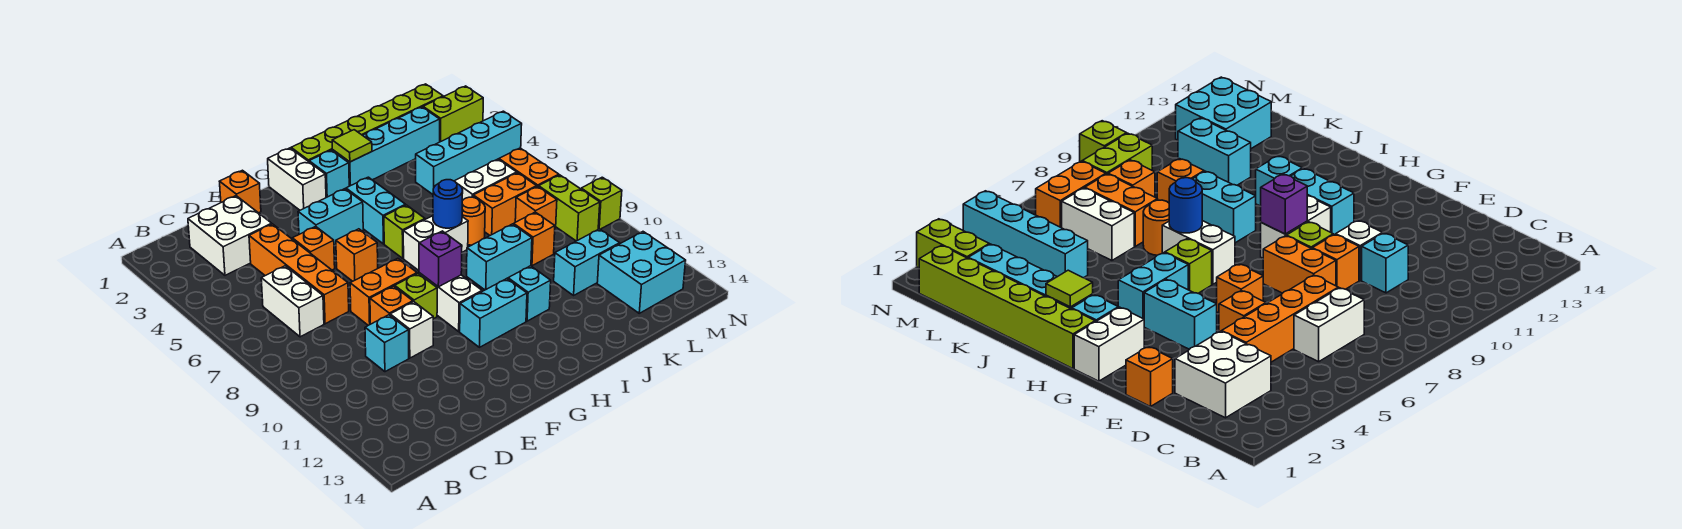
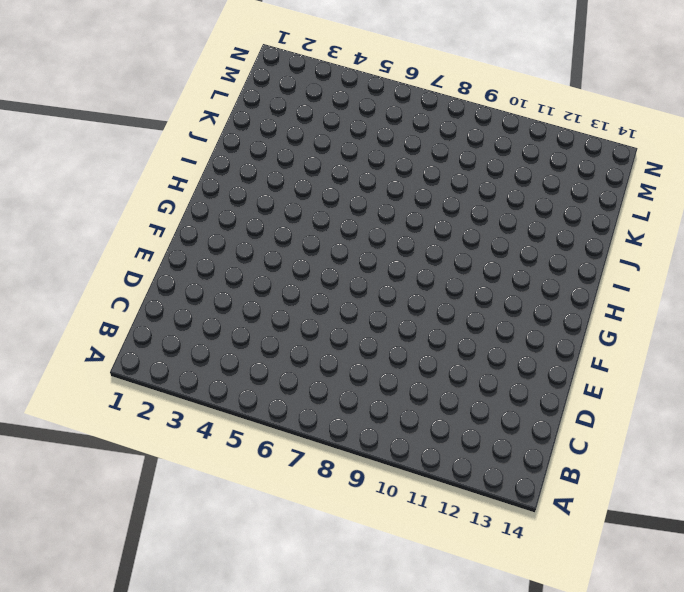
none -> white 2x2 brick [188,196,272,275]
none -> white 1x2 brick [261,266,324,337]
none -> orange 1x4 brick [249,224,349,324]
none -> cyan 1x1 brick [365,315,409,372]

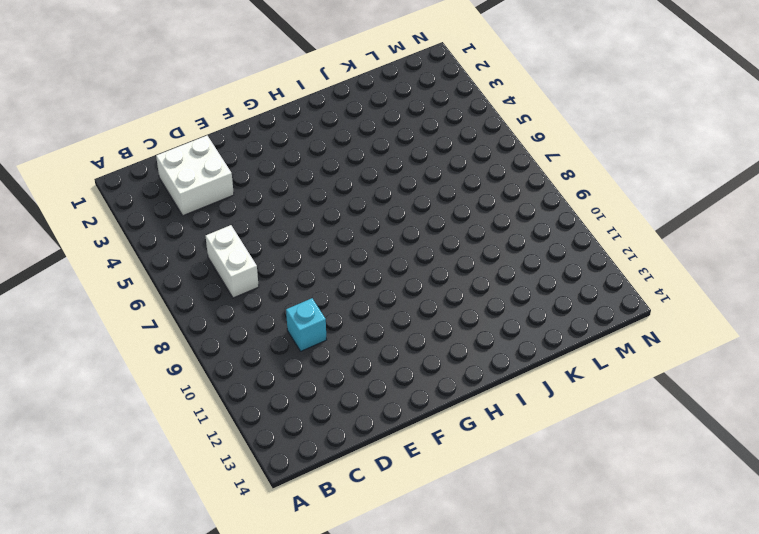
none -> orange 1x4 brick [249,224,349,324]
none -> orange 1x1 brick [219,170,261,213]
none -> orange 1x1 brick [292,226,335,270]
none -> orange 1x2 brick [350,258,417,325]

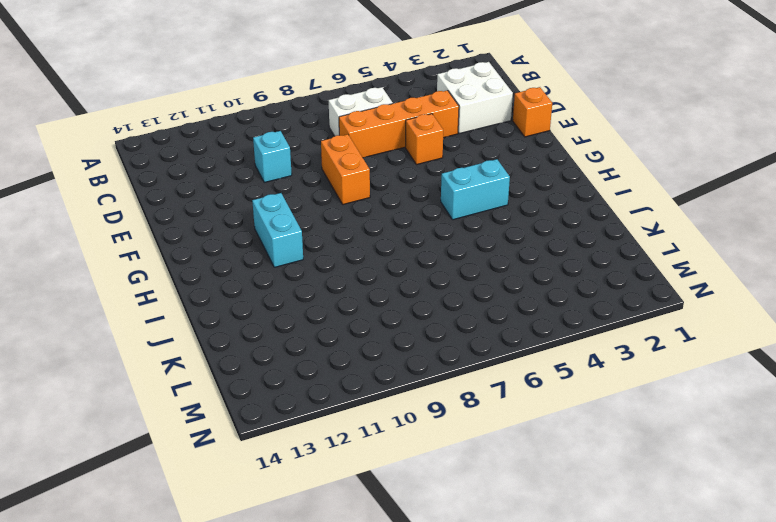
none -> orange 1x1 brick [370,286,413,324]
none -> white 1x1 brick [390,302,433,358]
none -> cyan 1x2 brick [298,189,363,245]
none -> orange 1x1 brick [336,229,378,281]

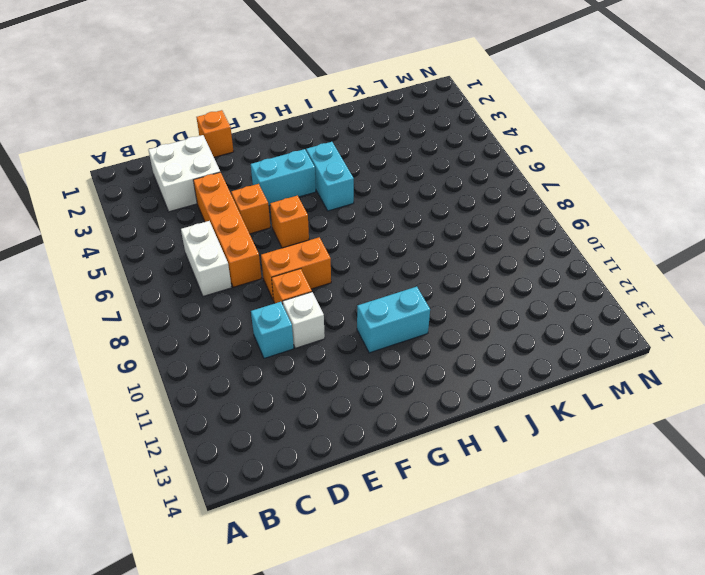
none -> lime 1x1 brick [395,274,437,319]
none -> white 1x2 brick [268,148,326,210]
none -> white 1x2 brick [419,273,482,331]
none -> lime 1x6 brick [291,84,443,162]

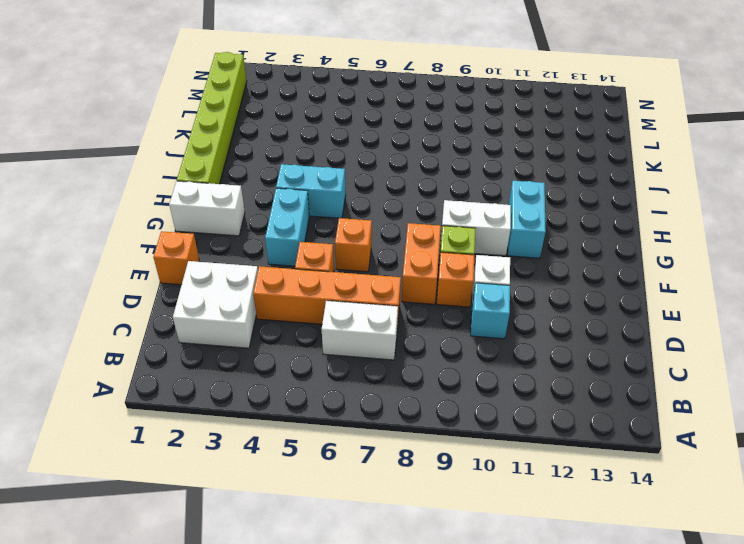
none -> cyan 1x1 brick [309,150,349,198]
none -> lime 1x1 brick [384,205,425,258]
none -> white 1x2 brick [403,216,468,270]
none -> cyan 1x4 brick [332,107,440,186]

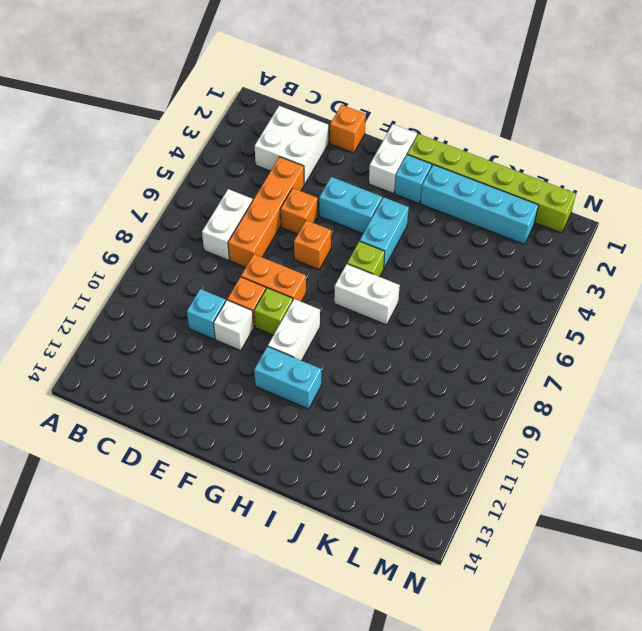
none -> cyan 1x2 brick [467,224,532,290]
none -> cyan 1x1 brick [508,266,551,321]
none -> orange 1x1 round brick [462,197,485,245]
none -> cyan 1x4 brick [416,111,522,194]

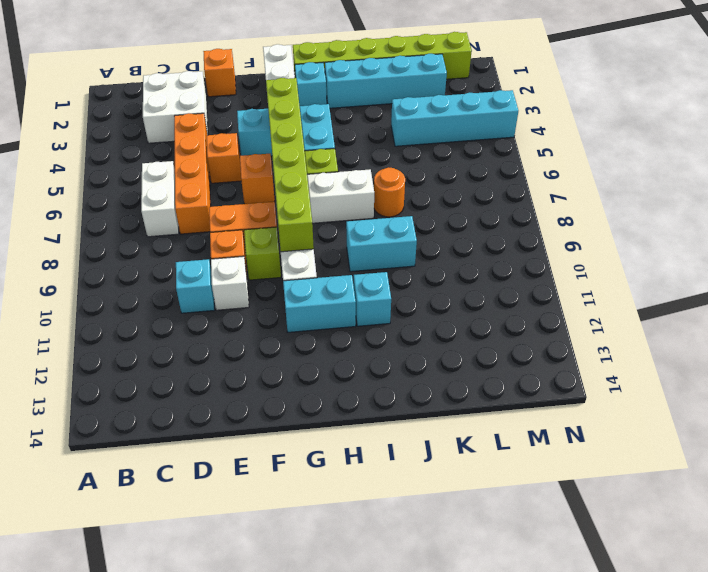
lime 1x6 brick [266,78,314,252] -> purple 1x1 brick [419,231,462,287]
none -> white 1x2 brick [455,159,517,201]
none -> orange 1x2 brick [473,173,537,235]
none -> orange 1x1 brick [514,212,555,266]
none -> cyan 1x2 brick [554,229,620,295]

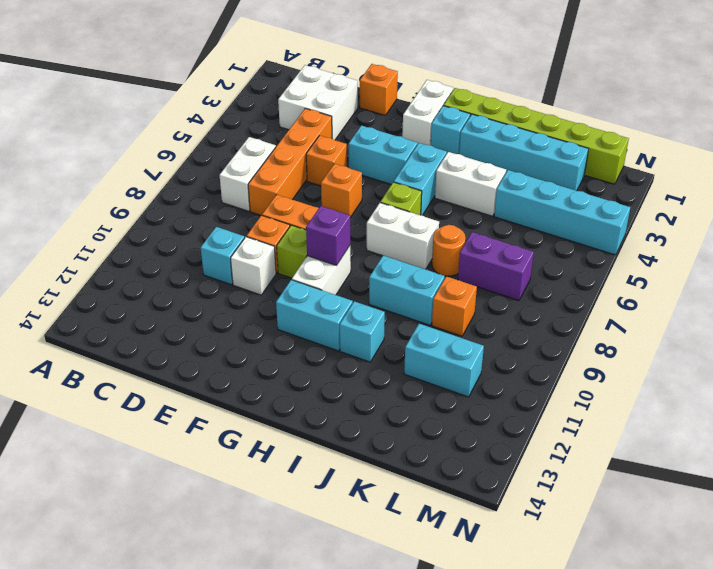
white 1x2 brick [435,152,506,216] -> white 1x2 brick moved to [455,159,517,201]
purple 1x2 brick [458,232,534,301] -> orange 1x2 brick [473,173,537,235]
none -> orange 1x1 brick [515,186,557,228]
none -> cyan 2x2 brick [597,232,686,313]
none -> lime 1x2 brick [423,86,483,142]
none -> orange 1x2 brick [499,148,559,187]

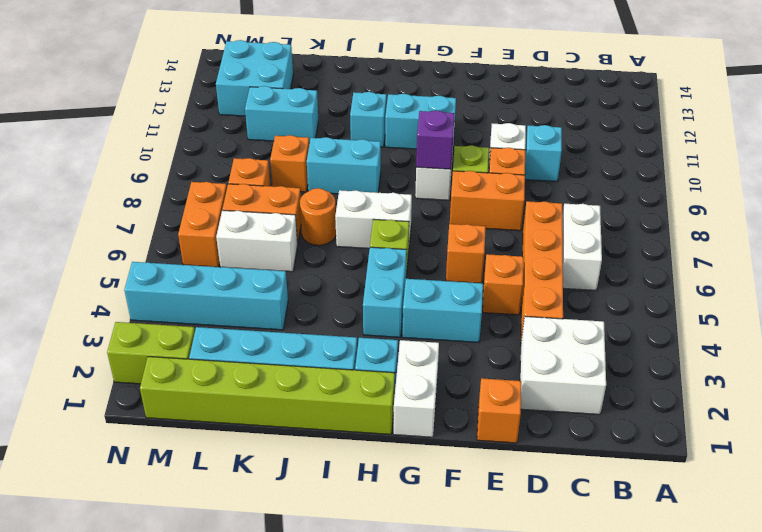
none -> lime 1x2 brick [539,175,600,241]
none -> lime 1x1 brick [581,177,622,229]
none -> lime 1x1 tile [332,130,372,162]
none -> blue 1x1 round brick [433,180,463,228]

